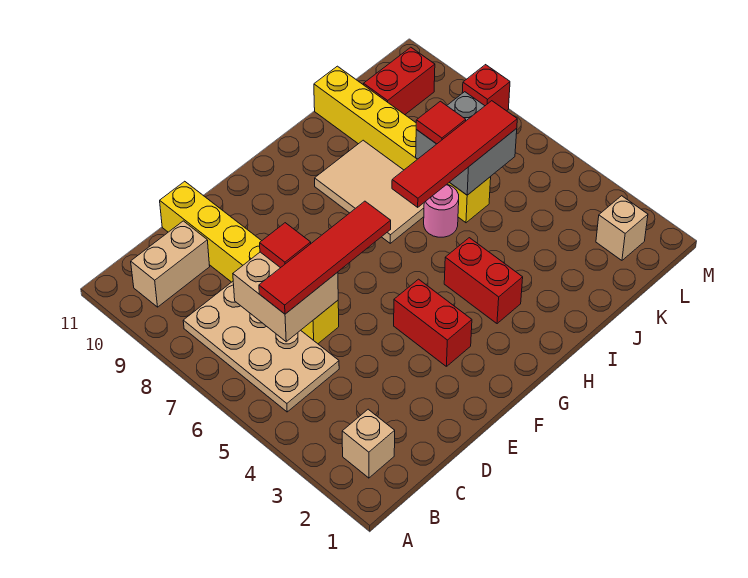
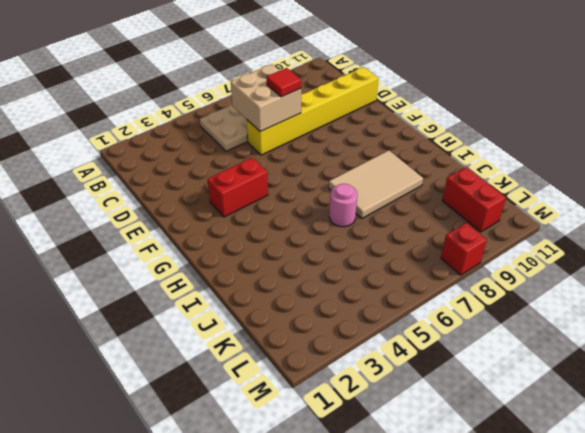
none -> tan 1x1 brick [342,409,395,478]
none -> tan 1x2 brick [131,221,210,307]
none -> red 1x2 brick [444,238,523,324]

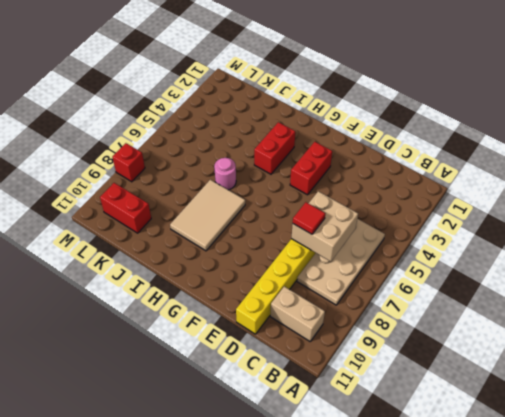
none -> tan 1x1 brick [342,409,395,478]
none -> yellow 1x6 brick [314,66,491,223]
none -> tan 1x1 brick [596,196,648,260]

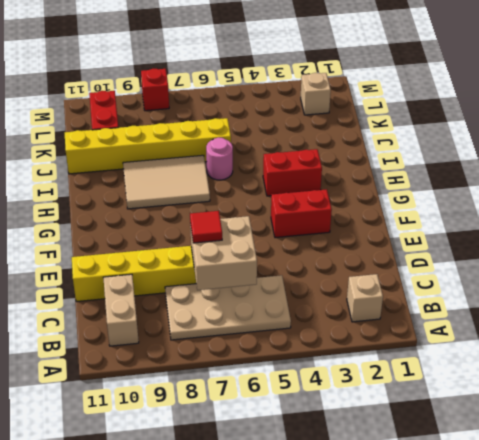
none -> grey 2x2 brick [416,92,517,195]
none -> red 1x4 tile [259,201,391,314]
none -> red 1x4 tile [392,101,517,207]

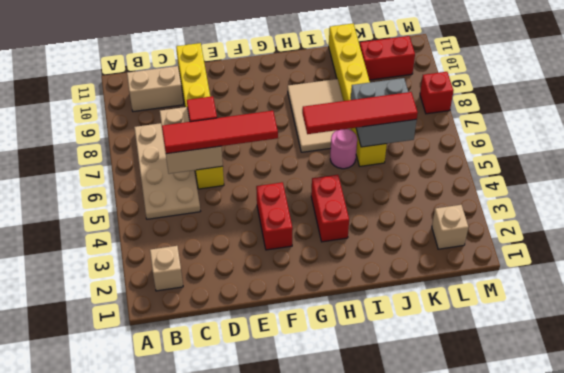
none -> red 1x1 tile [416,101,466,144]

